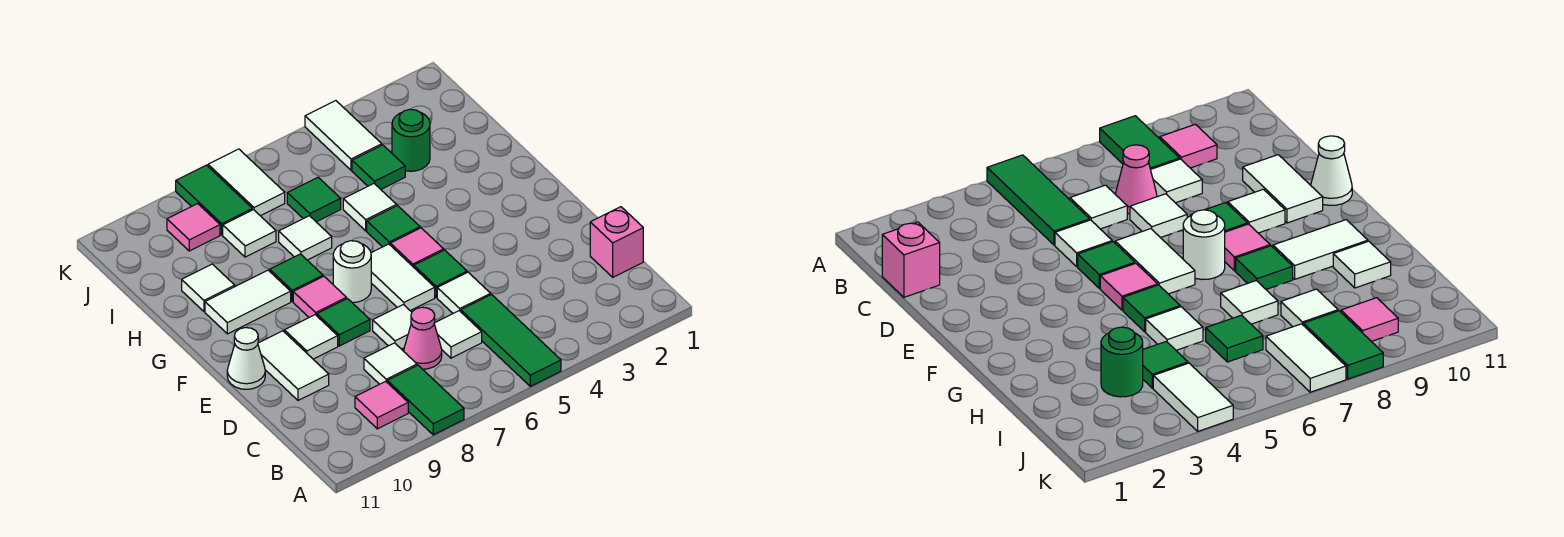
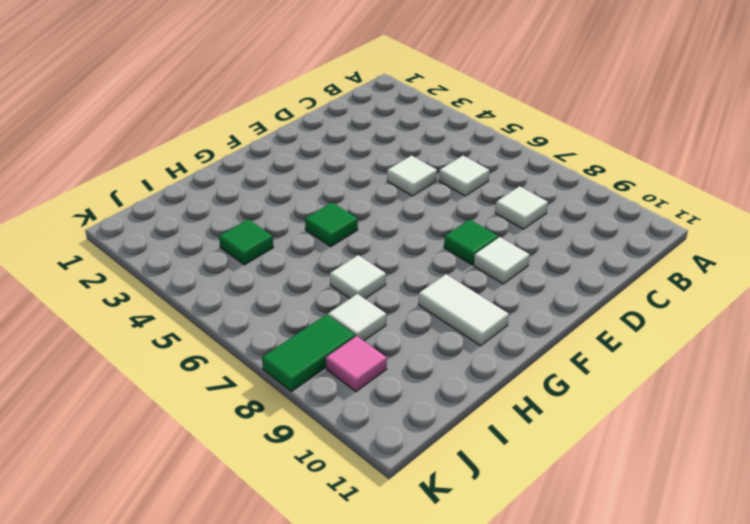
none -> green 1x3 tile [461,295,561,386]
none -> green 1x2 tile [387,365,464,435]
none -> pink 1x1 tile [355,381,408,429]
none -> pink 1x1 brick [590,207,643,277]

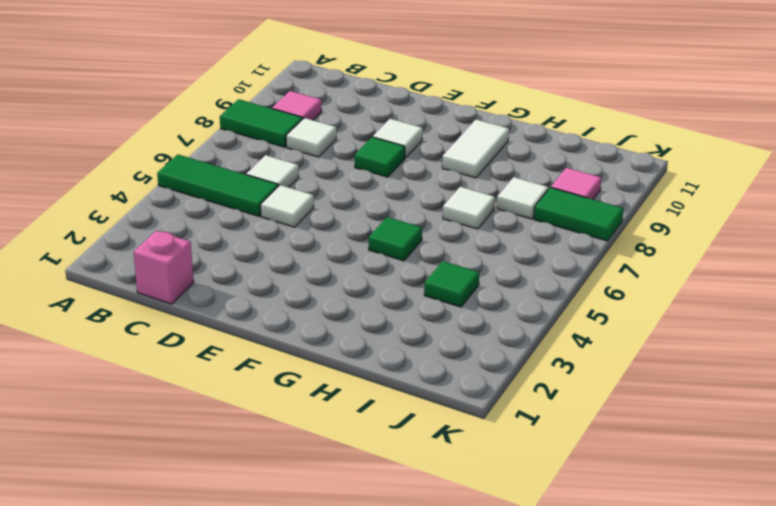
none -> pink 1x1 cone [404,307,442,369]
none -> white 1x1 tile [373,305,412,349]
none -> white 1x2 tile [258,331,329,400]
none -> green 1x1 tile [414,250,467,297]

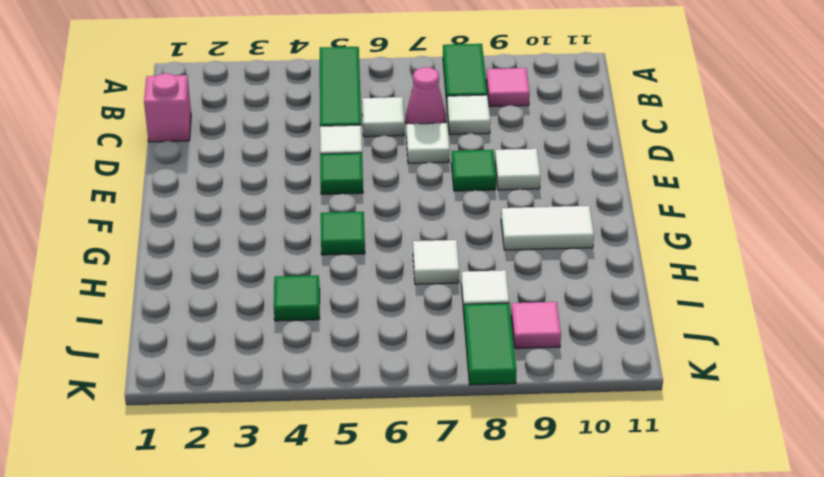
none -> white 1x2 tile [258,331,329,400]
none -> white 1x2 tile [371,244,435,311]
none -> white 1x1 cone [227,328,265,389]
none -> pink 1x1 tile [390,228,444,267]

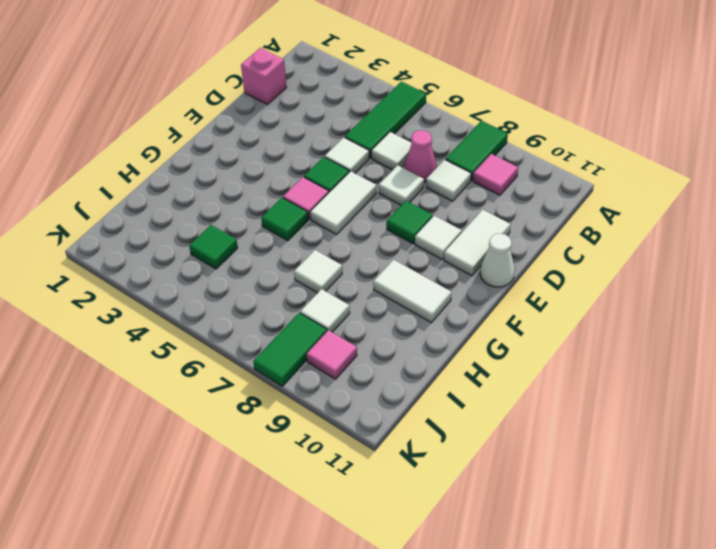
none -> white 1x1 round brick [333,241,371,303]
none -> pink 1x1 tile [293,276,346,317]
none -> green 1x1 tile [270,254,323,302]
none -> white 1x1 tile [343,184,397,231]

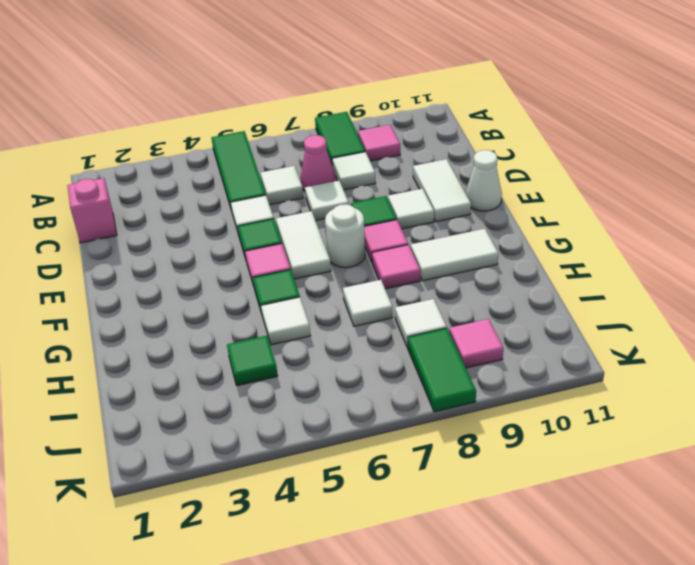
pink 1x1 tile [372,245,420,289] -> green 1x1 tile [270,254,323,302]
none -> white 1x1 tile [182,264,235,312]
none -> green 1x1 round brick [392,109,430,171]
none -> green 1x1 tile [287,177,341,222]
none -> white 1x2 tile [305,101,382,170]

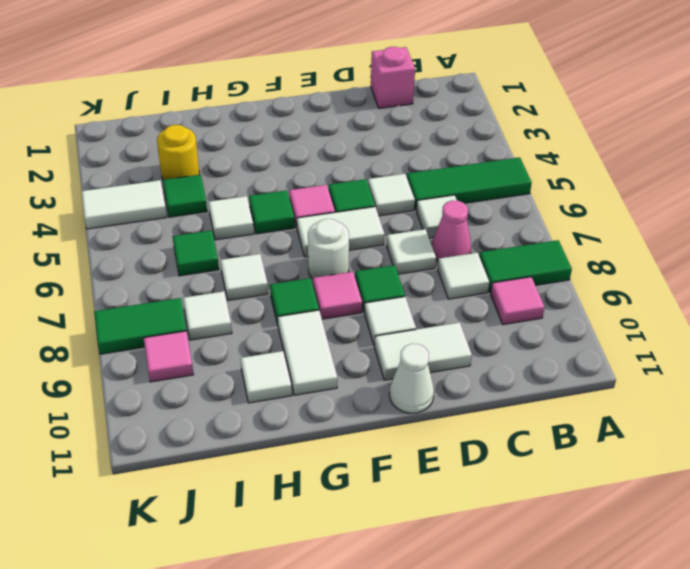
yellow 1x1 round brick [157,125,199,180] -> green 1x1 round brick [392,109,430,171]
none -> white 1x2 tile [208,149,285,216]

